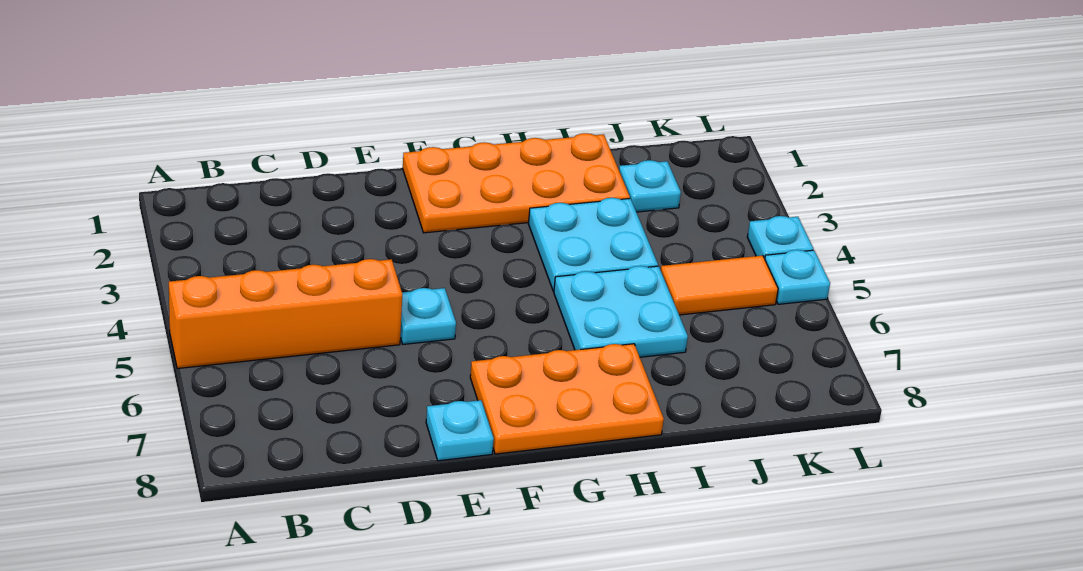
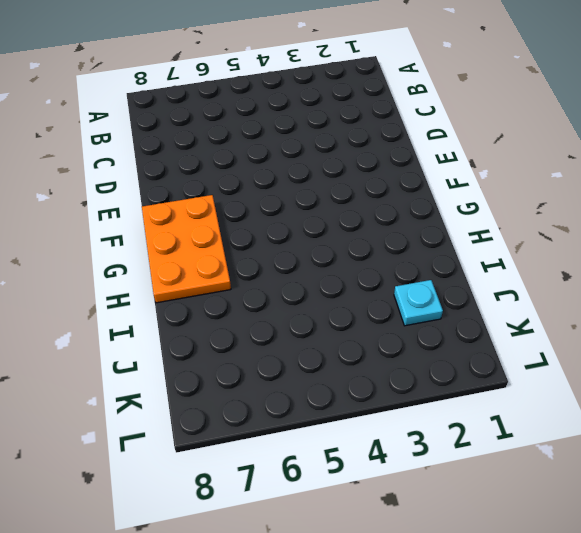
none -> orange 1x4 brick [169,259,402,368]
none -> cyan 1x1 plate [400,288,456,344]

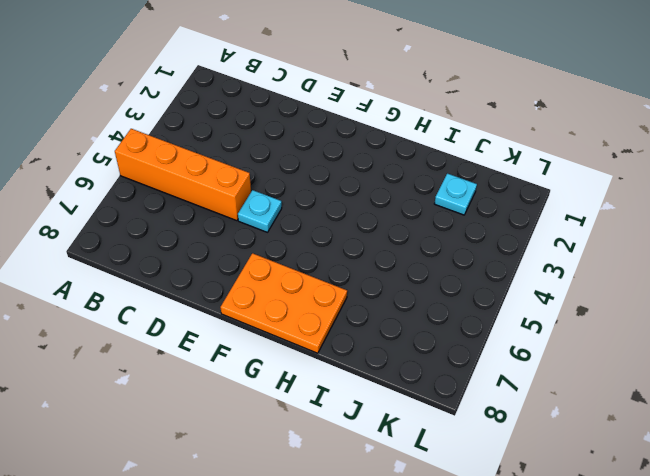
none -> cyan 1x1 plate [426,400,494,461]
none -> orange 2x4 plate [403,133,630,233]

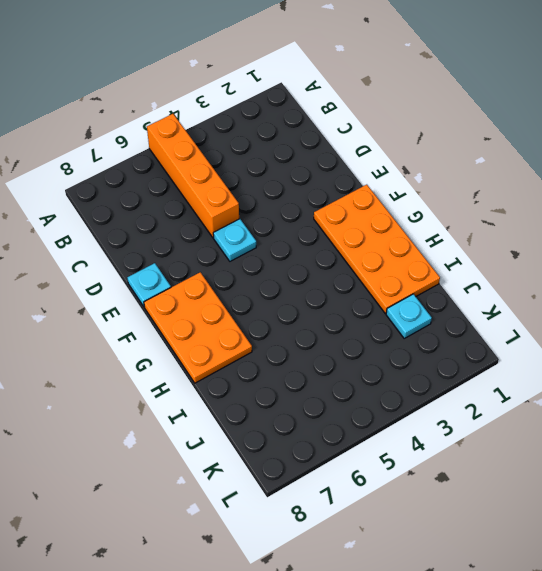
none -> cyan 2x2 plate [529,198,658,291]
none -> cyan 2x2 plate [554,266,688,357]

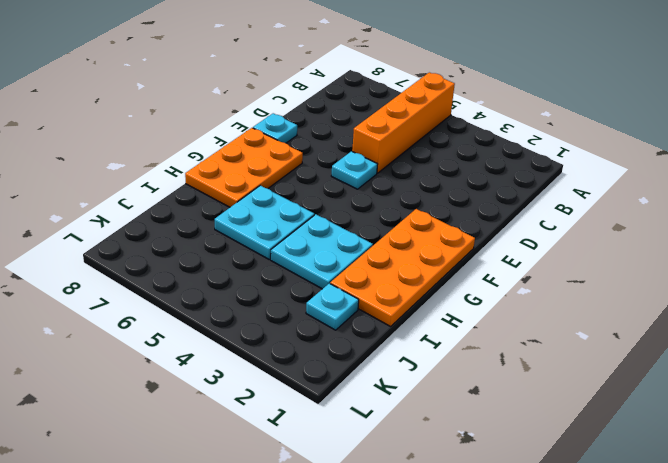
none -> orange 1x2 tile [661,255,778,315]
none -> cyan 1x1 plate [747,216,813,259]

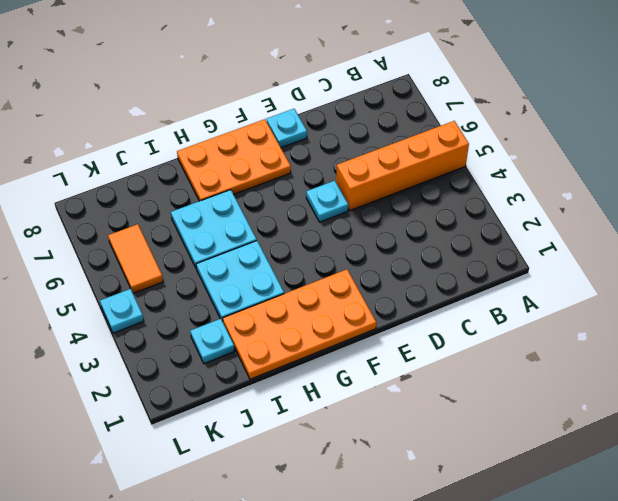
orange 1x2 tile [108,224,163,293] -> orange 1x2 tile turned to [661,255,778,315]
none -> cyan 1x1 plate [765,250,830,304]

